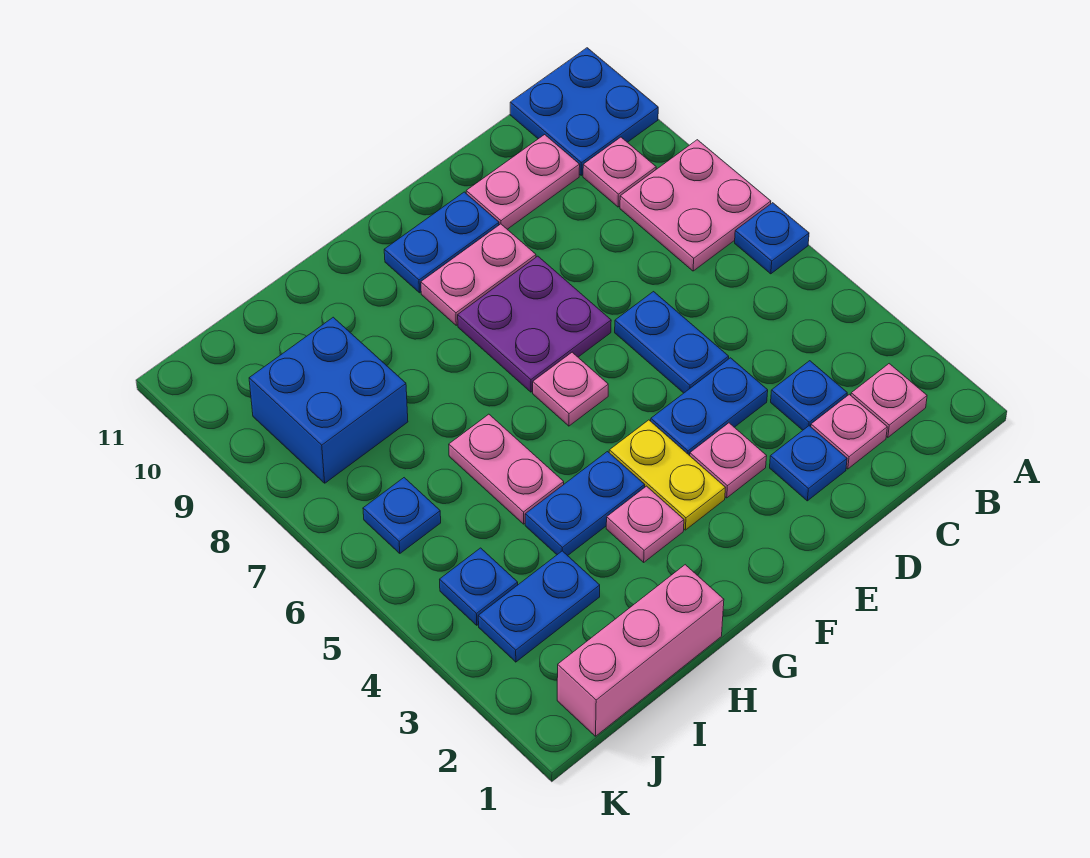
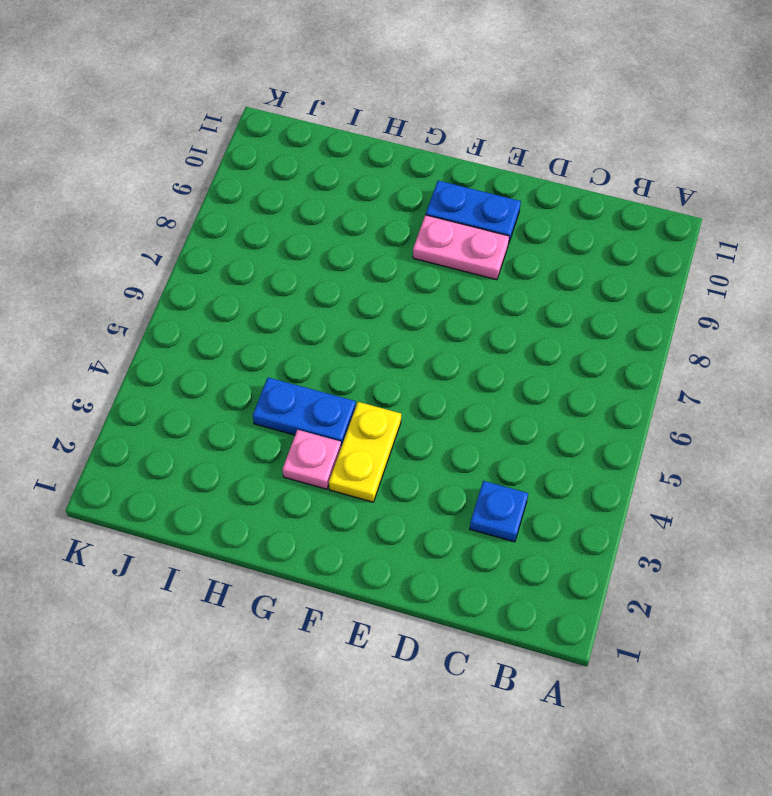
none -> blue 1x1 plate [735,203,809,274]
none -> pink 2x2 plate [620,140,771,271]
none -> blue 2x2 plate [510,48,658,175]

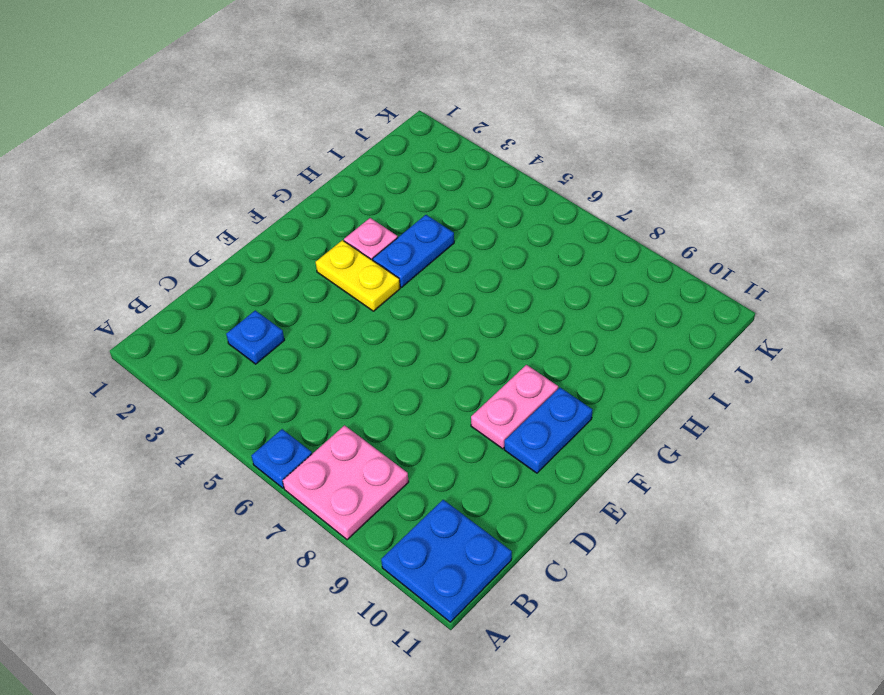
none -> pink 1x1 plate [851,364,927,437]
none -> pink 1x1 plate [583,137,656,207]
none -> pink 1x1 plate [811,394,887,469]

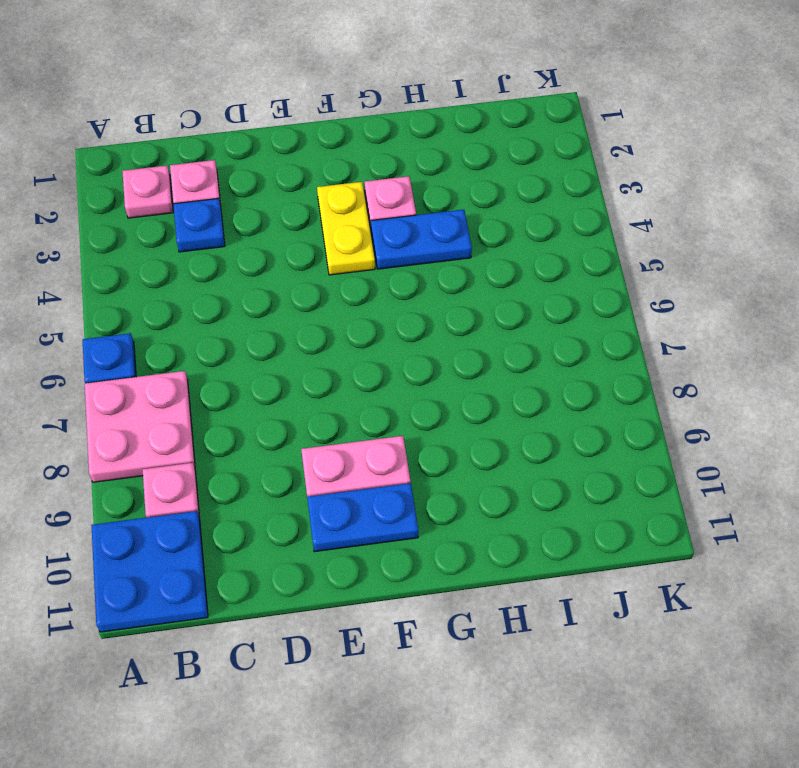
none -> pink 1x2 plate [466,135,580,229]
none -> blue 1x1 plate [770,426,847,501]
none -> blue 1x2 plate [651,358,768,456]

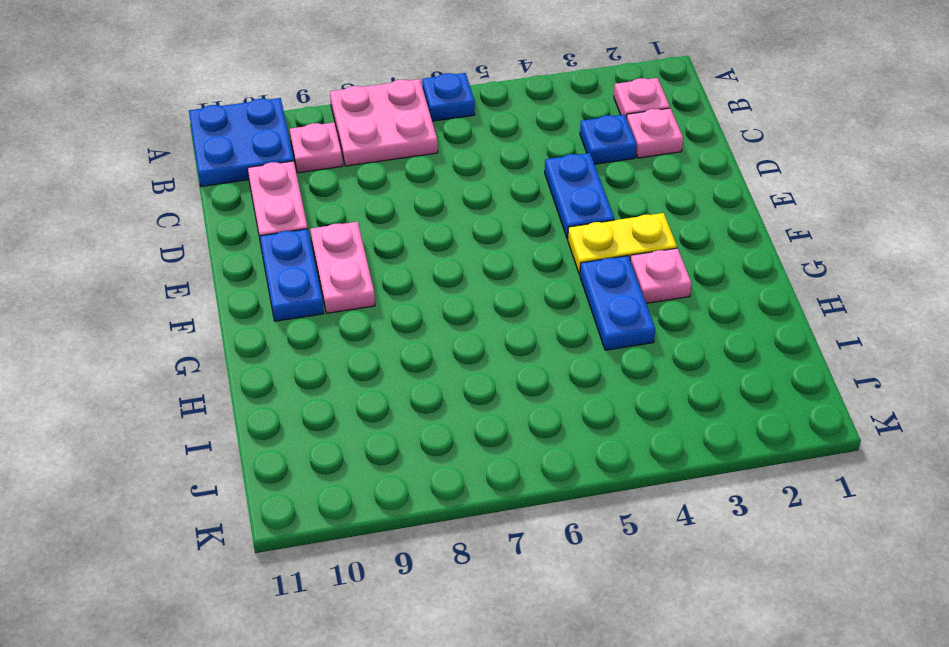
none -> blue 1x1 plate [770,426,847,501]
none -> blue 1x2 plate [615,292,729,393]
none -> pink 1x1 plate [690,423,767,498]

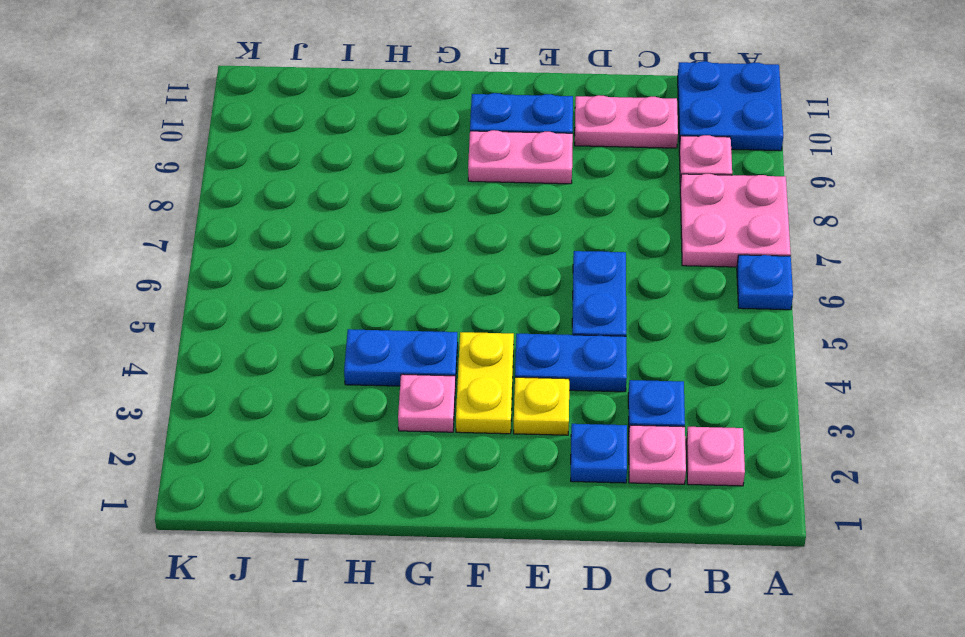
yellow 1x1 plate [514,377,569,435] -> pink 1x1 plate [690,423,767,498]
none -> purple 2x2 plate [458,256,611,392]
none -> pink 1x1 plate [533,352,608,426]
none -> pink 1x3 brick [557,565,724,736]

